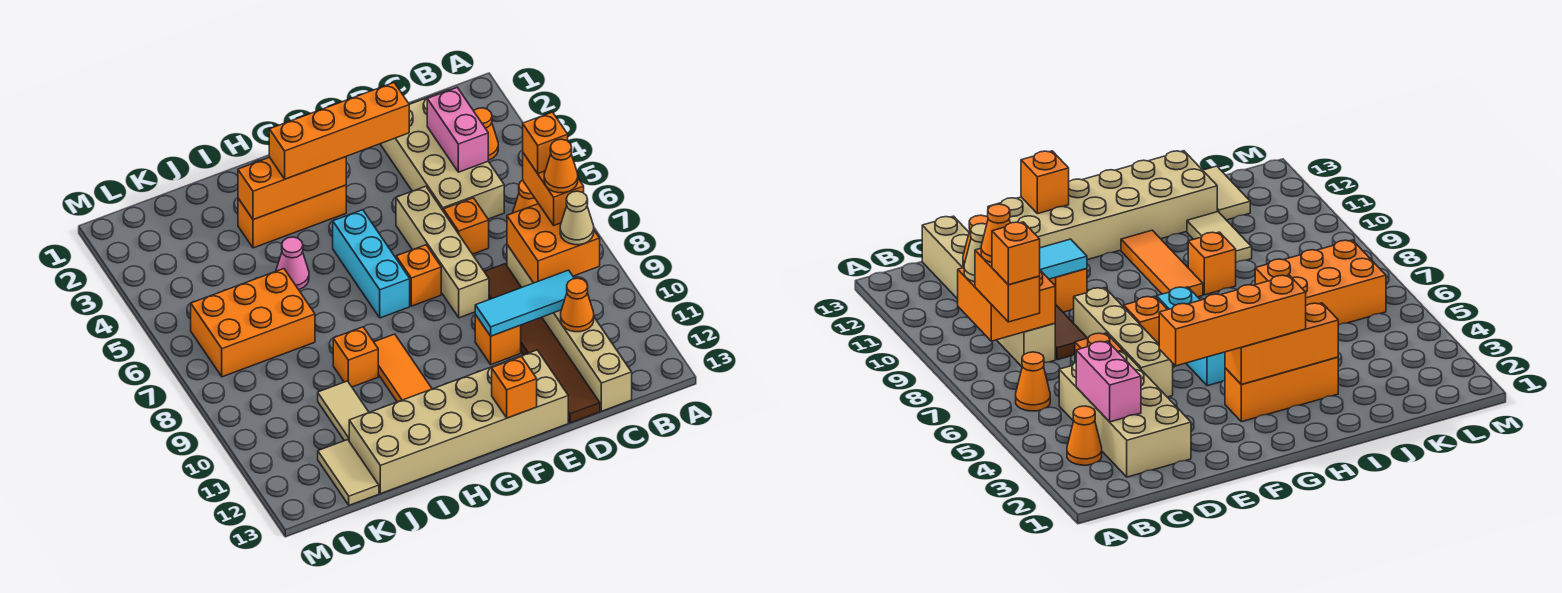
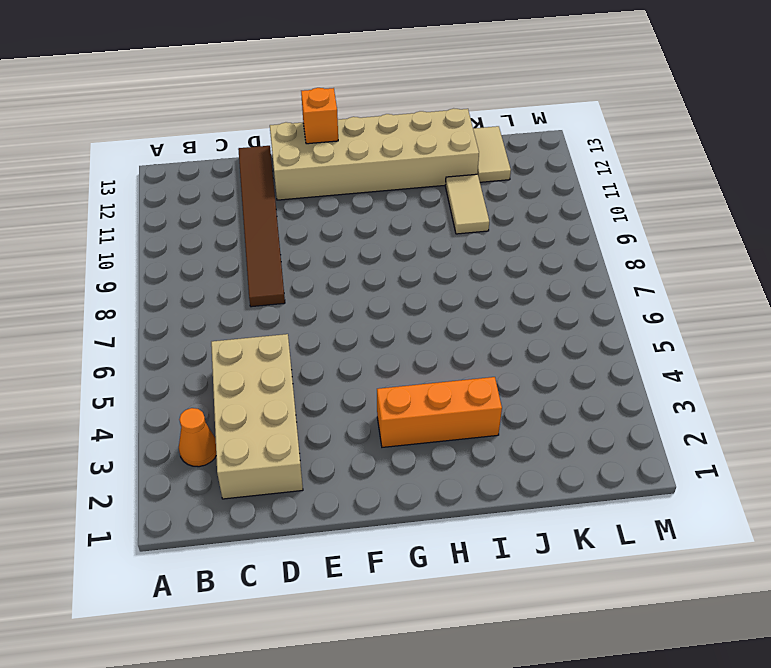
none -> orange 1x1 cone [513,180,538,213]
none -> tan 1x6 brick [507,245,632,411]
none -> orange 1x1 brick [443,198,489,254]

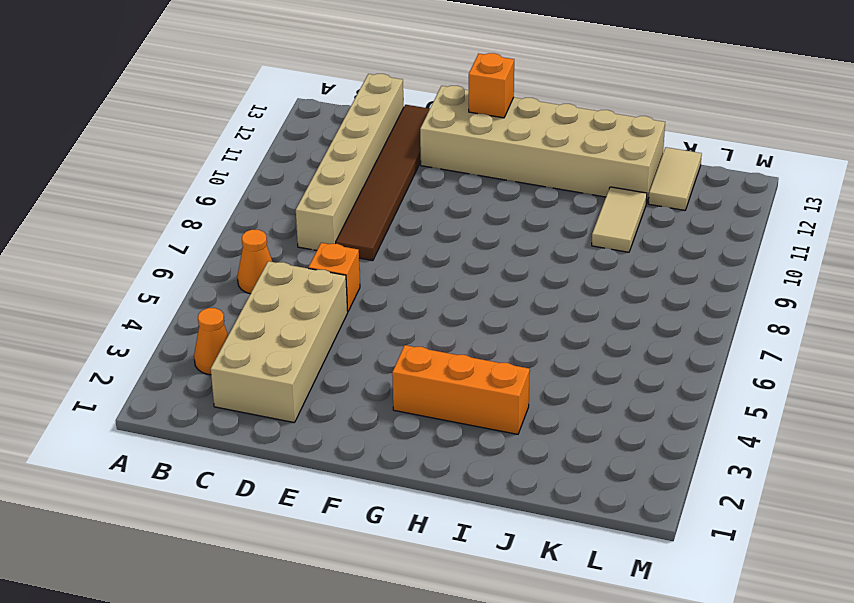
none -> tan 1x4 brick [396,186,489,318]
none -> orange 1x1 brick [475,314,521,364]
none -> orange 1x1 brick [396,245,441,306]

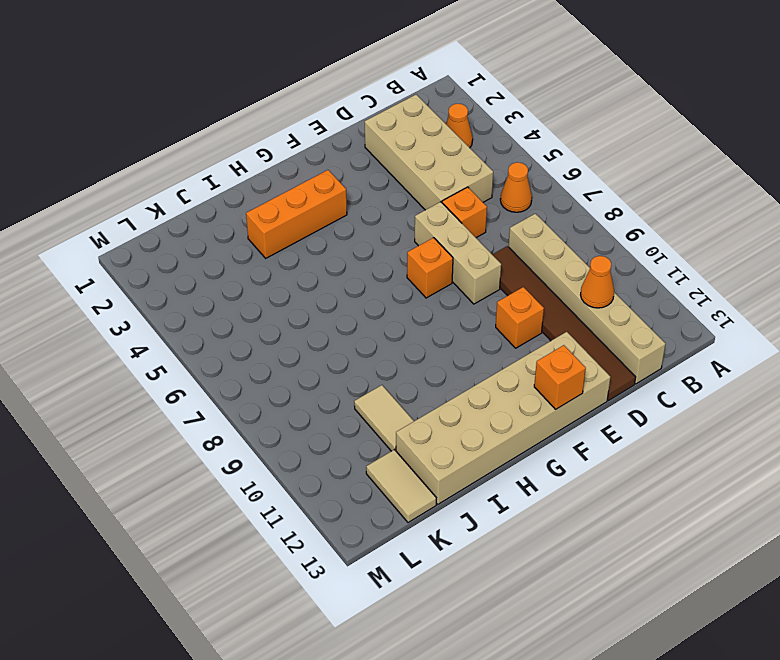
tan 1x3 brick [415,202,501,304] -> tan 1x4 brick [396,186,489,318]
none -> cyan 1x3 brick [333,210,410,318]
none -> orange 1x3 tile [374,334,432,402]
none -> pink 1x1 cone [276,237,309,290]

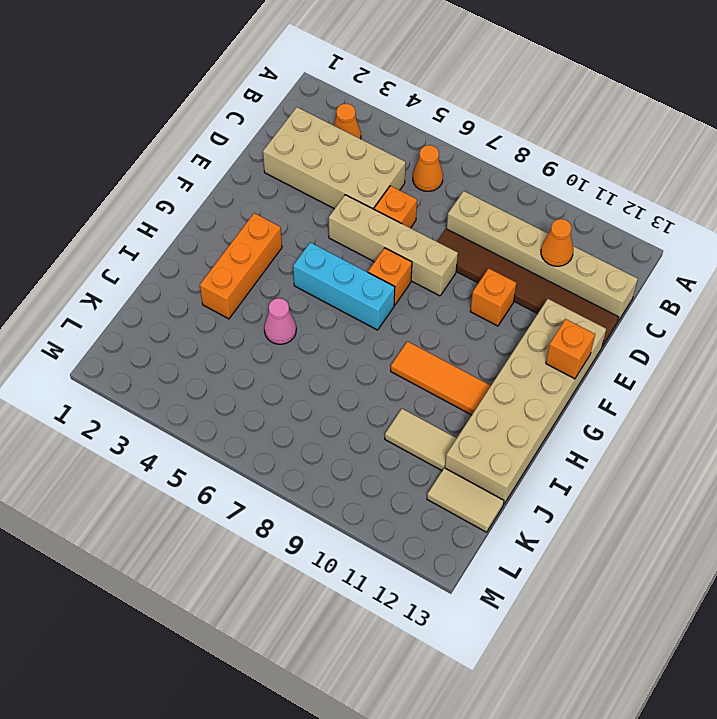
none -> orange 1x1 brick [333,327,378,387]
none -> orange 2x3 brick [191,269,315,377]
none -> orange 2x2 brick [507,204,600,283]

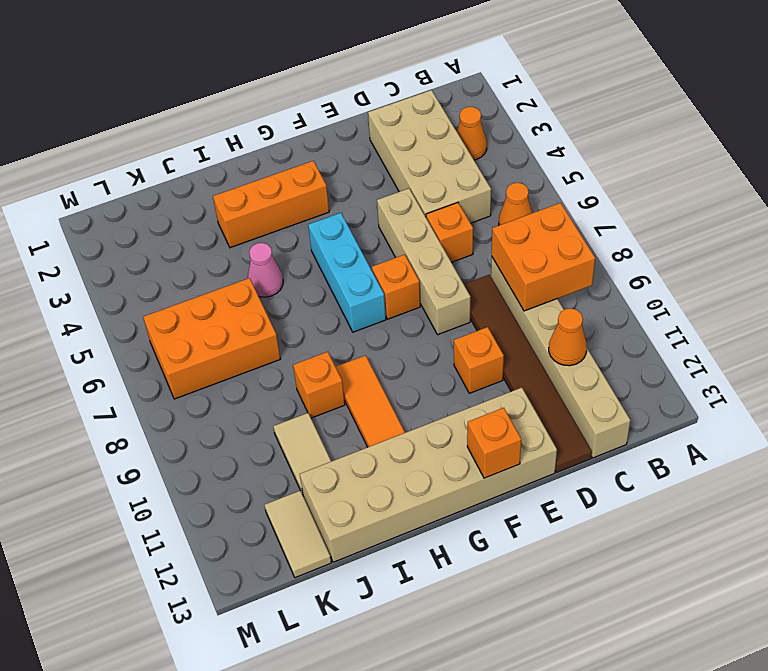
none -> pink 1x2 brick [427,88,488,172]
none -> cyan 1x3 tile [475,270,574,336]
none -> orange 1x3 brick [238,157,346,220]

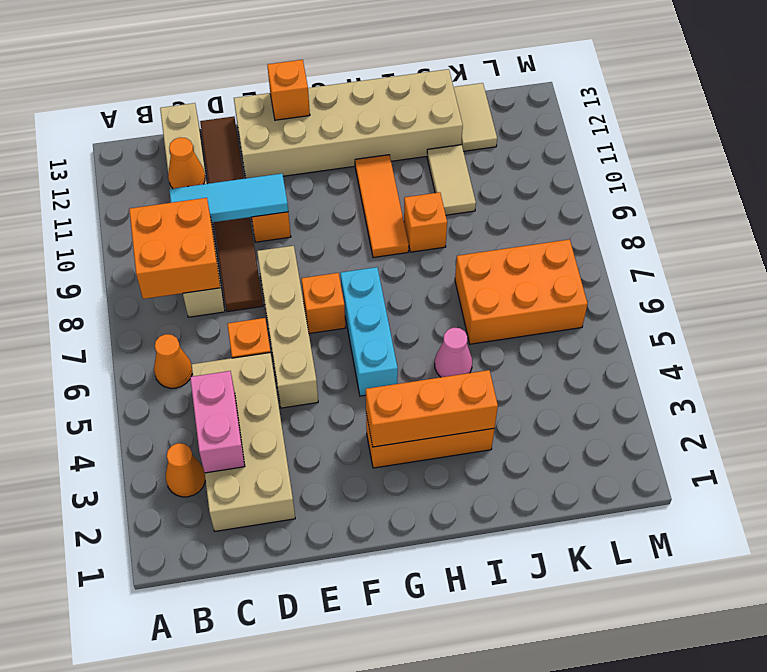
none -> orange 1x2 brick [523,153,584,225]
none -> tan 1x1 cone [560,191,594,245]
none -> orange 1x4 brick [269,83,409,179]

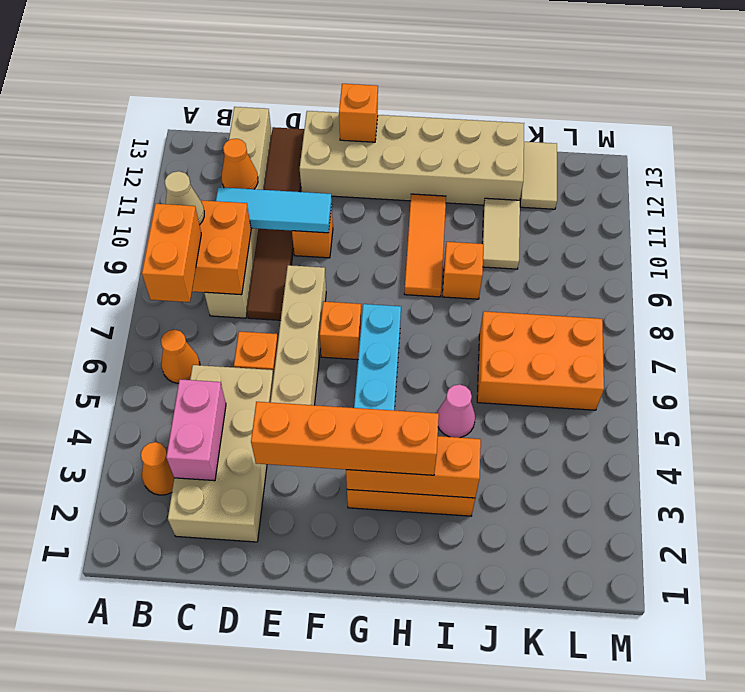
none -> orange 1x1 brick [523,112,568,173]
none -> orange 1x1 cone [544,139,578,193]

